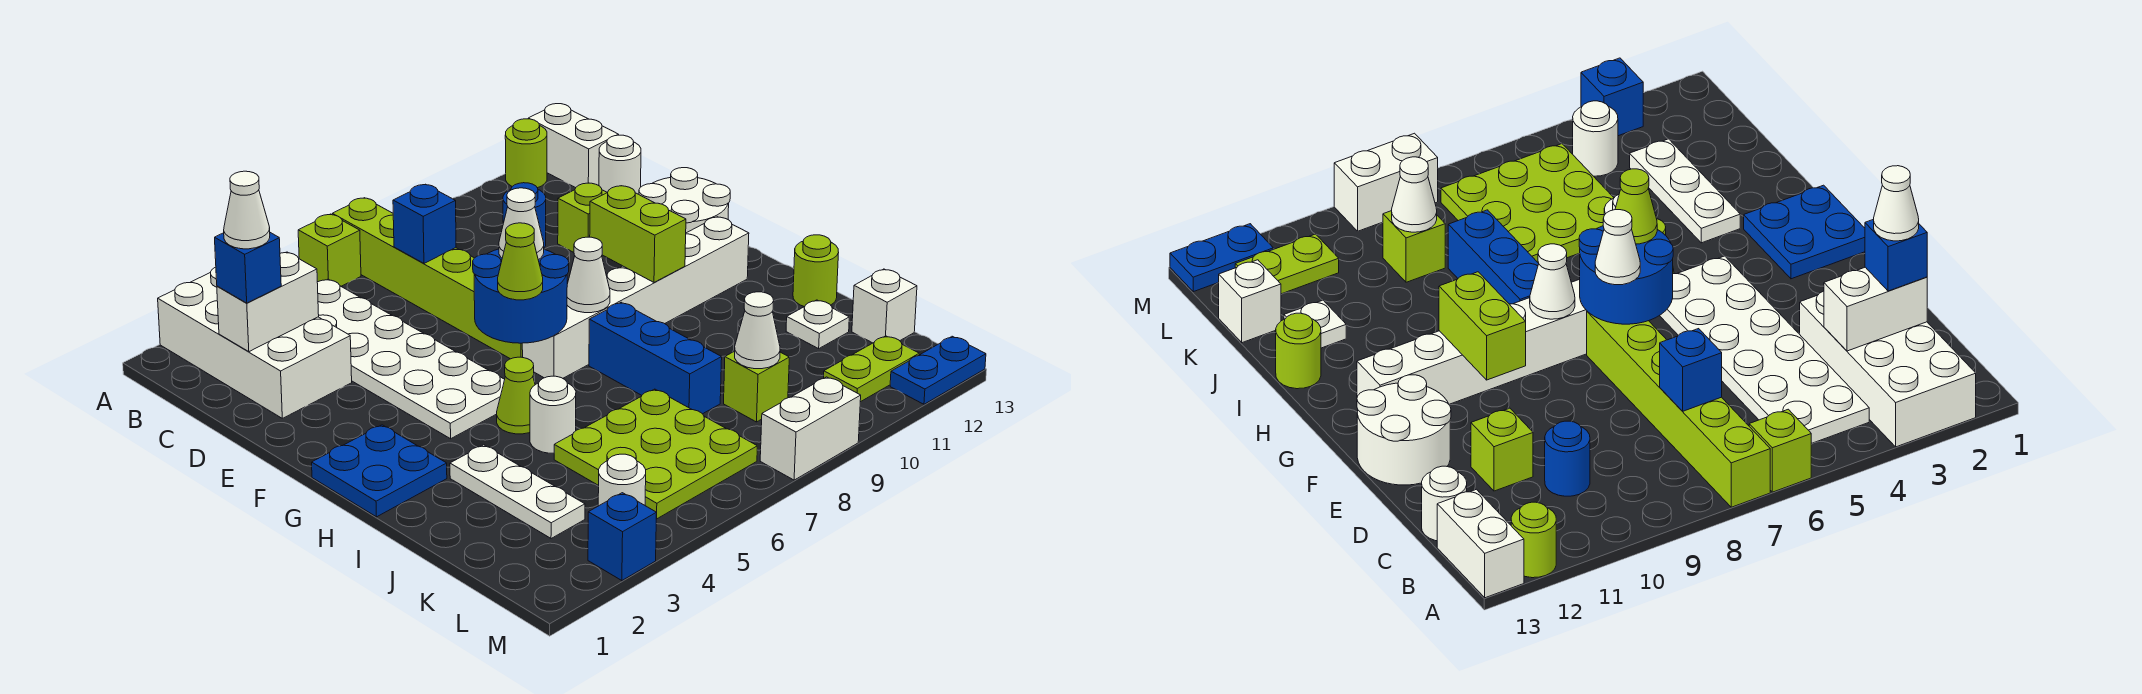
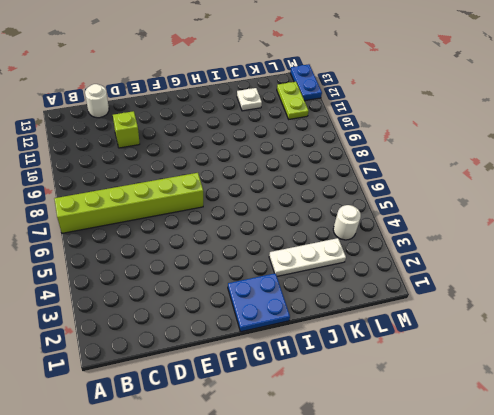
none -> white 2x4 brick [158,267,352,418]
none -> lime 1x1 brick [298,214,361,286]
none -> lime 1x1 round brick [505,119,547,188]
none -> white 1x2 brick [528,104,619,188]

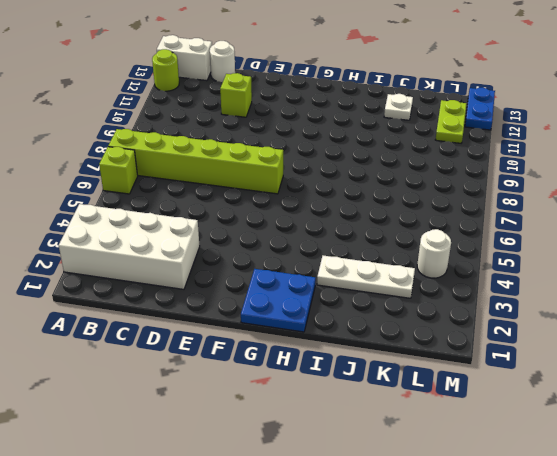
none -> white 2x6 plate [317,279,505,439]
none -> blue 1x1 round brick [503,183,546,247]
none -> white 2x2 round brick [639,168,730,233]
none -> white 1x6 brick [522,217,749,378]

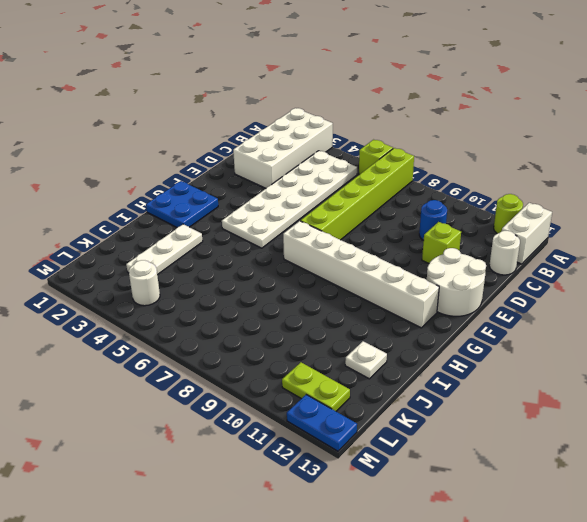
none -> lime 1x1 cone [497,357,535,434]
none -> blue 1x3 brick [589,302,722,414]
none -> white 1x1 round brick [530,376,576,453]
none -> lime 1x1 round brick [793,235,839,307]

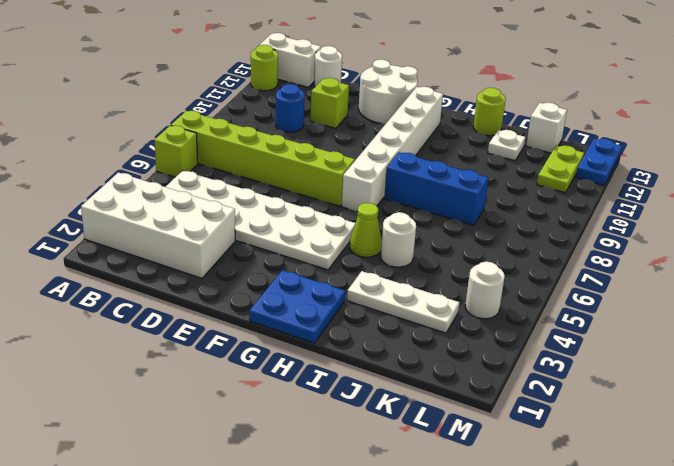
none -> lime 3x3 plate [554,389,757,519]
none -> lime 1x1 brick [724,351,789,422]
none -> blue 1x1 brick [588,493,657,581]
none -> white 1x2 brick [760,377,861,480]

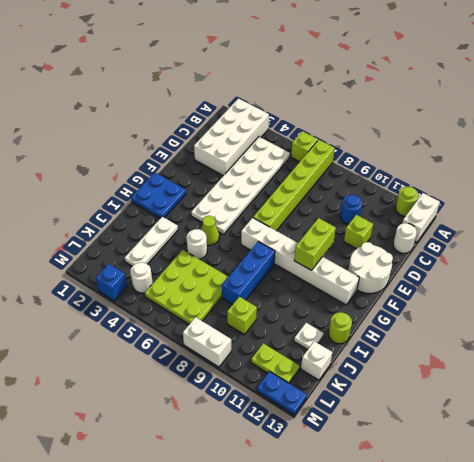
none -> white 1x2 brick [217,252,319,352]
none -> blue 1x1 brick [393,184,456,263]
none -> blue 2x2 round brick [473,249,569,343]
none -> white 1x1 cone [567,237,610,313]

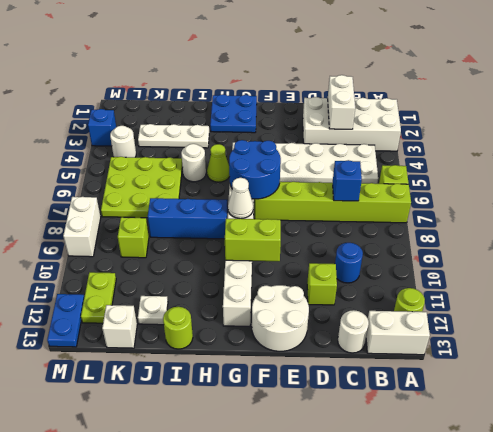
none -> white 1x1 cone [735,292,780,369]
none -> blue 1x1 brick [215,233,281,303]
none -> white 1x1 cone [499,188,544,260]
none -> lime 1x1 cone [498,223,543,300]

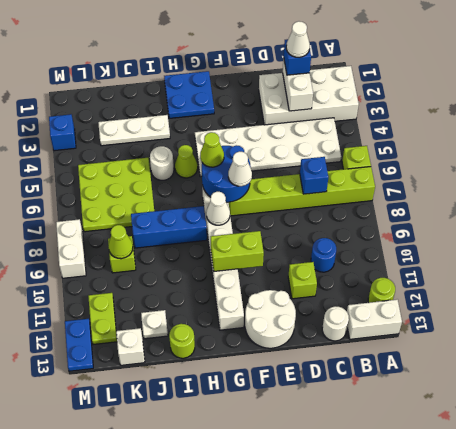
lime 1x1 cone [109,225,133,259] -> white 1x1 cone [735,292,780,369]
none -> white 1x1 round brick [598,454,646,506]

